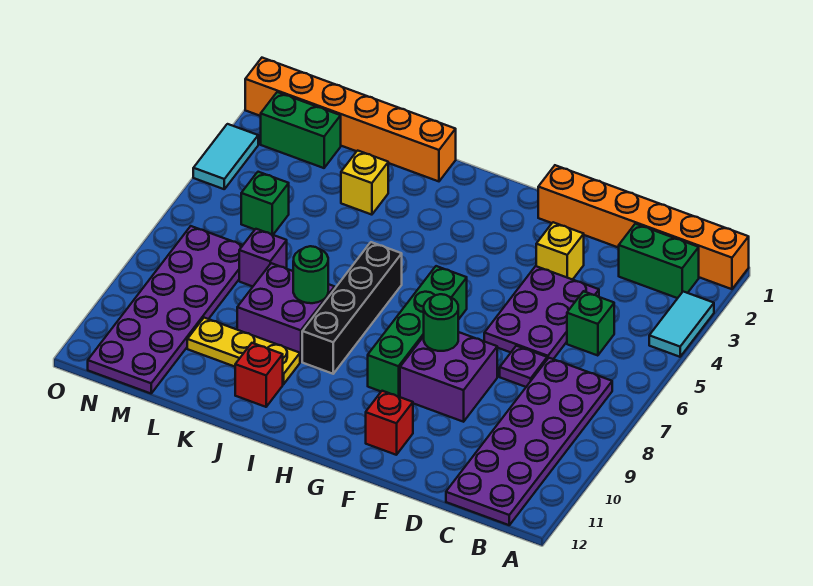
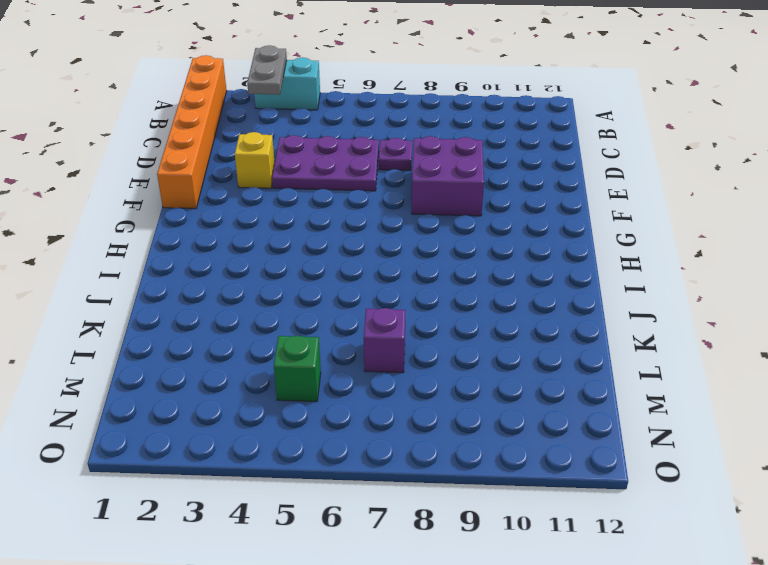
cyan 1x2 brick [254,57,320,110] -> cyan 1x2 tile [649,292,714,357]
grey 1x2 plate [247,45,287,95] -> none
none -> green 1x2 brick [619,224,699,298]
none -> purple 2x6 plate [446,358,612,525]
none -> green 1x1 brick [567,291,614,356]

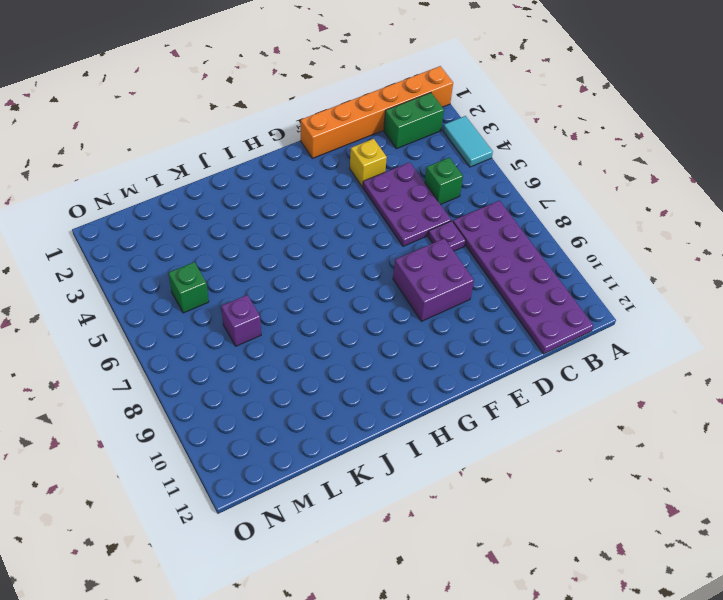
none -> red 1x1 brick [366,391,413,455]
none -> green 1x4 brick [368,266,467,397]
none -> black 1x4 brick [302,242,402,374]

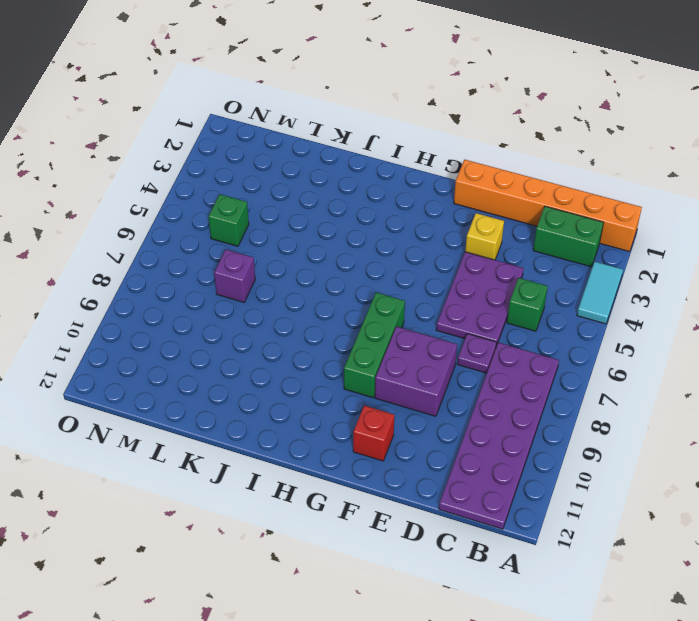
green 1x3 brick [344,293,405,398] -> green 1x4 brick [368,266,467,397]
none -> black 1x4 brick [302,242,402,374]
none -> orange 1x6 brick [245,58,456,181]
none -> purple 2x2 brick [237,263,335,362]

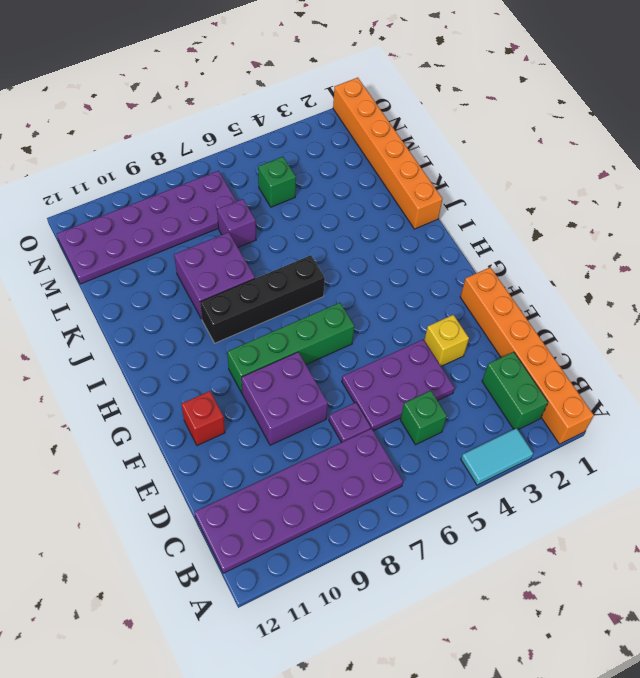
none -> yellow 1x3 plate [187,318,300,384]
none -> red 1x1 brick [235,343,283,407]
none -> yellow 1x1 brick [341,151,388,215]

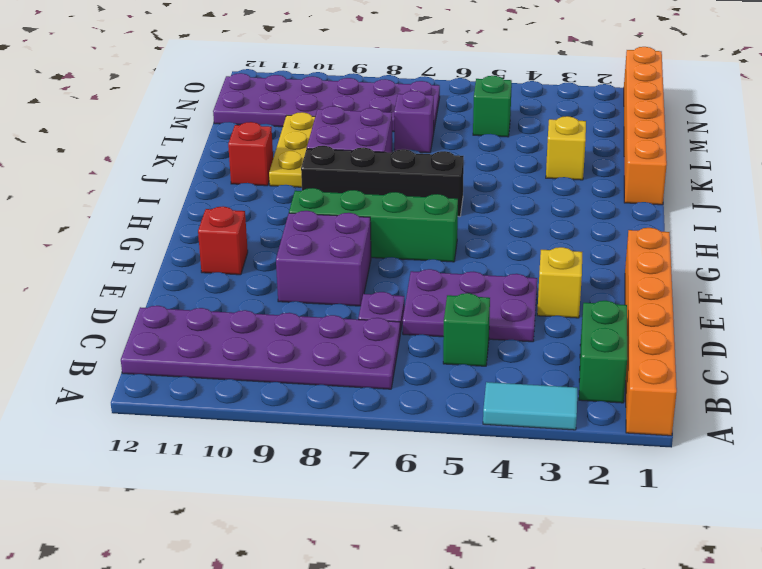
none -> green 1x2 brick [261,92,341,168]
none -> cyan 1x2 tile [193,124,258,189]
none -> green 1x1 round brick [424,294,458,351]

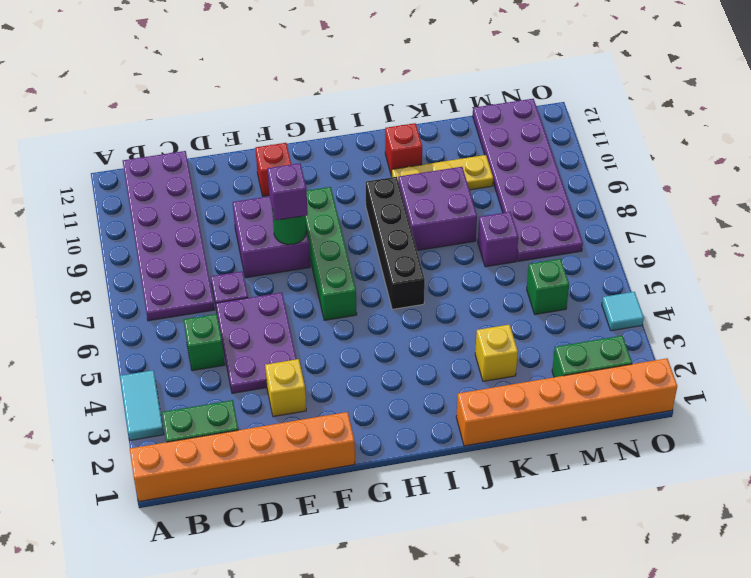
purple 1x1 brick [267,163,308,220] -> none
cyan 1x1 tile [602,292,644,331] -> cyan 1x2 tile [193,124,258,189]
none -> green 1x1 round brick [293,246,328,303]

